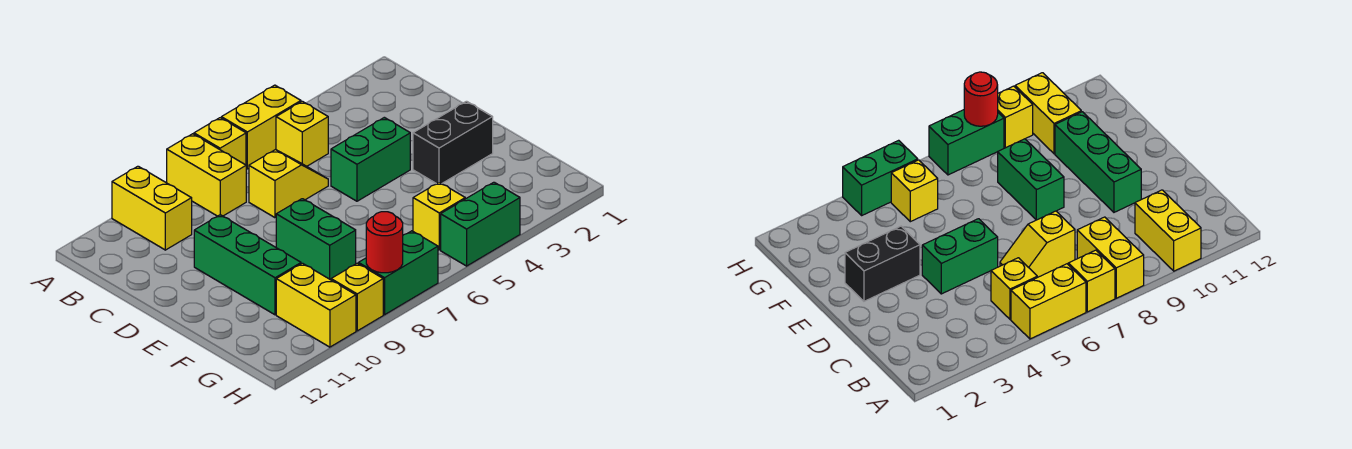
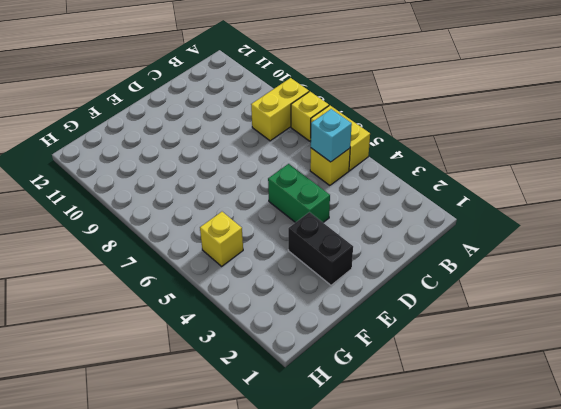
cyan 1x1 brick [311,109,352,162] -> none
none -> yellow 1x2 brick [112,166,192,250]
none -> yellow 1x2 slope [249,150,328,218]
none -> green 1x3 brick [194,215,301,315]

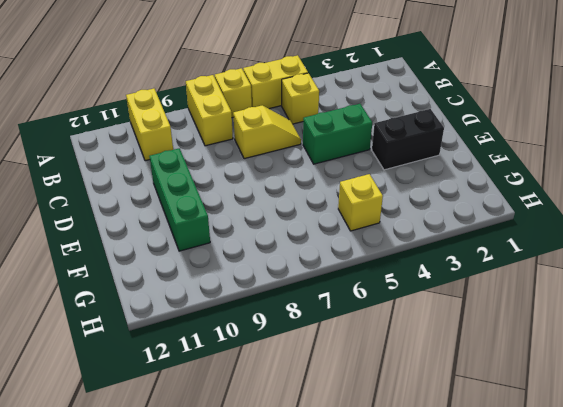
none -> green 1x2 brick [276,199,356,280]
none -> yellow 1x2 brick [276,263,356,347]
none -> green 1x2 brick [441,182,520,266]

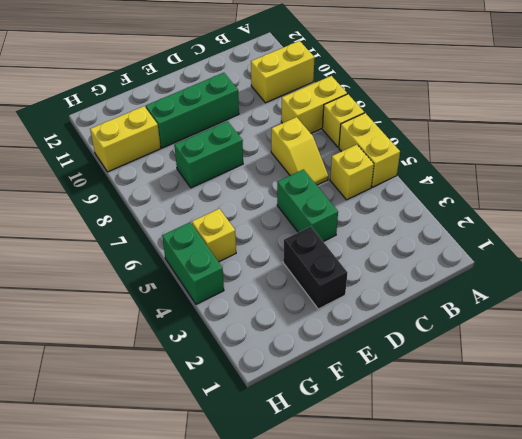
none -> green 1x2 brick [358,231,438,315]
none -> yellow 1x1 brick [331,263,383,331]
none -> red 1x1 round brick [366,212,403,273]

